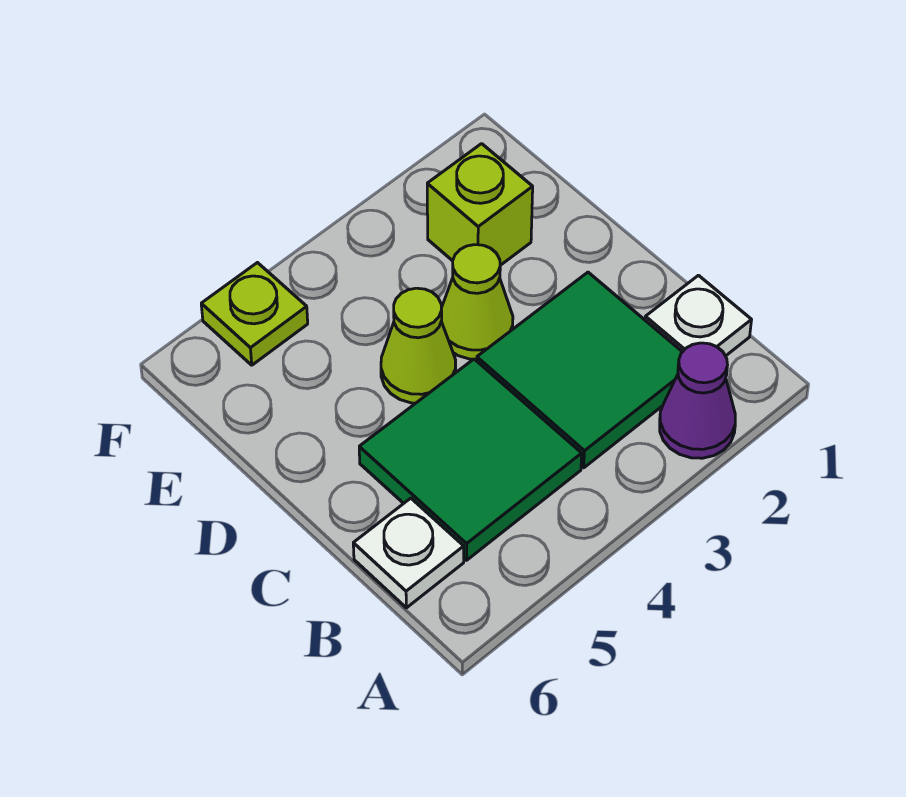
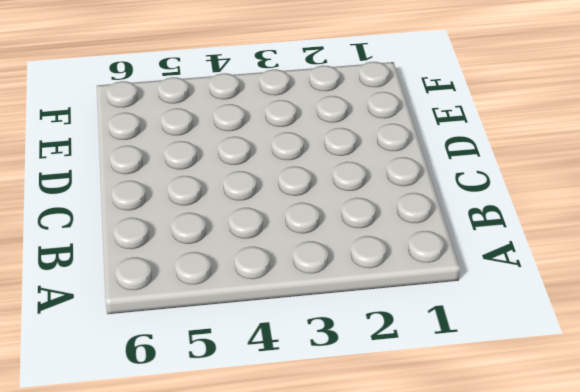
none -> purple 1x1 cone [660,343,735,458]
none -> white 1x1 plate [645,275,751,356]

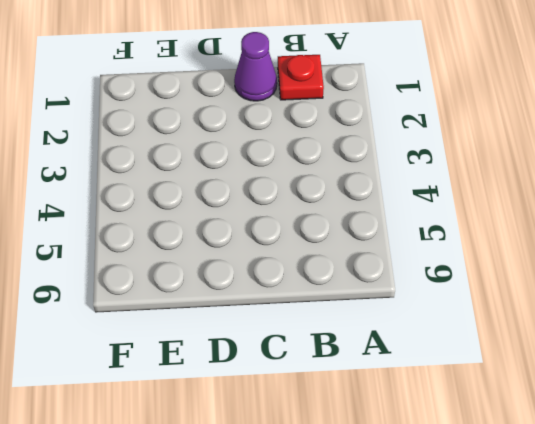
red 1x1 plate [278,55,324,100] -> white 1x1 plate [645,275,751,356]
purple 1x1 cone [234,32,277,101] -> purple 1x1 cone moved to [660,343,735,458]
none -> green 2x2 tile [477,272,682,468]
none -> green 2x2 tile [359,359,582,560]

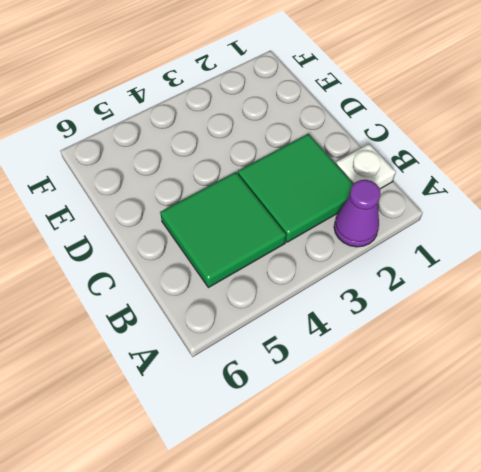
none -> white 1x1 plate [353,498,464,608]
none -> lime 1x1 cone [441,245,513,359]

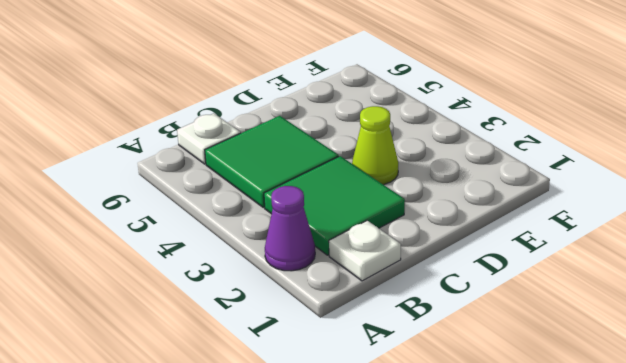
none -> lime 1x1 cone [381,288,456,403]
none -> lime 1x1 brick [427,144,533,265]

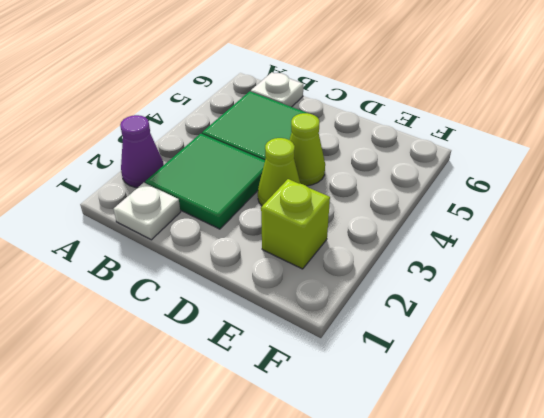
none -> lime 1x1 plate [201,263,308,365]

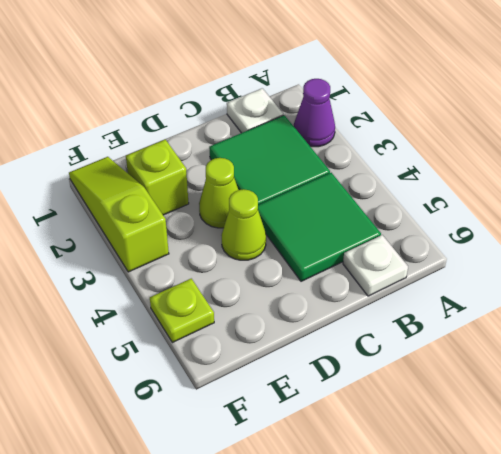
lime 1x3 slope [69,157,169,272] -> none

